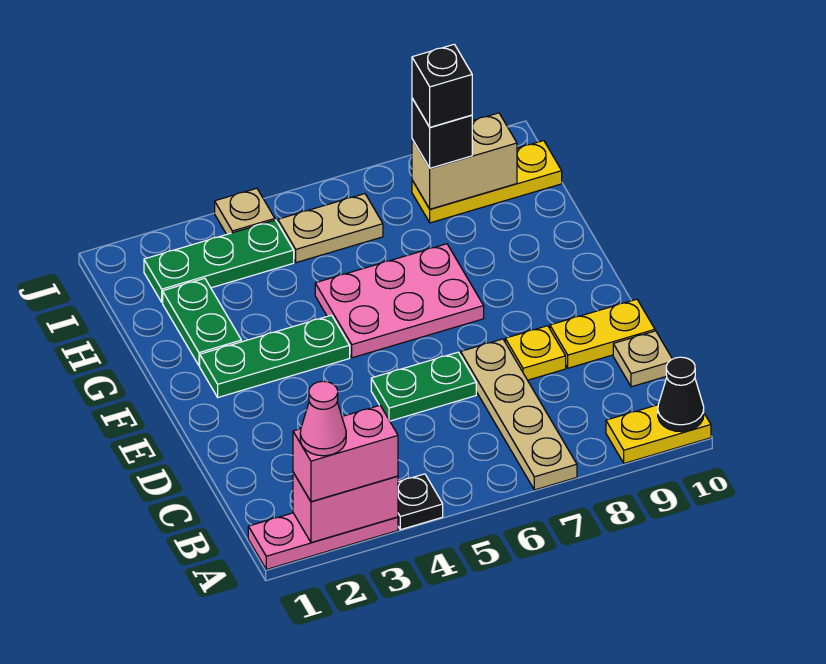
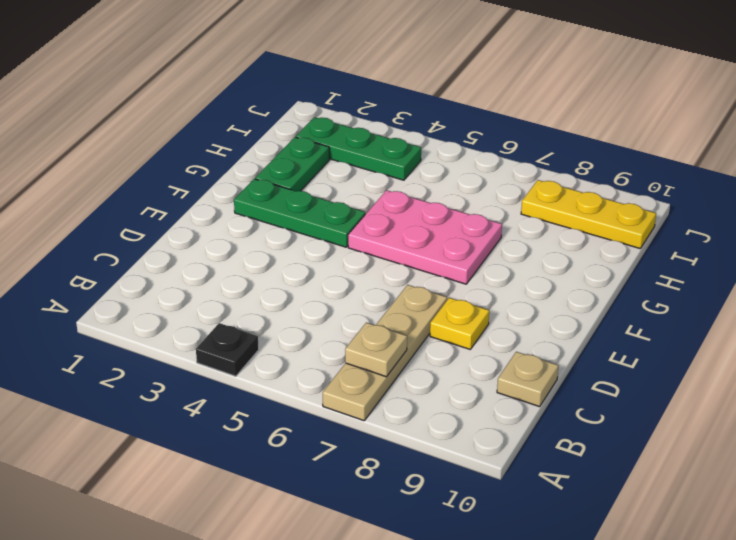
tan 1x1 plate [345,323,407,377] -> tan 1x1 plate moved to [215,188,275,234]
none -> pink 1x3 plate [248,513,398,569]
none -> yellow 1x2 plate [606,405,711,463]
none -> green 1x2 plate [371,352,476,421]

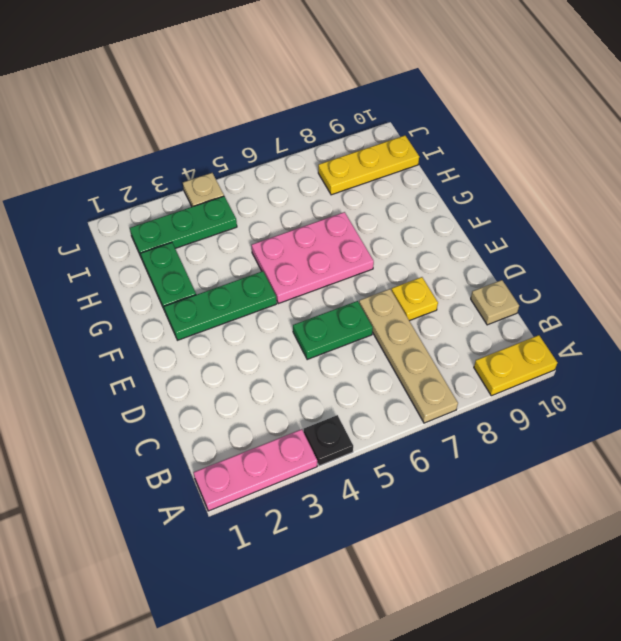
none -> yellow 1x2 plate [550,299,655,368]
none -> tan 1x2 plate [278,194,383,263]
none -> pink 1x2 brick [293,472,398,543]

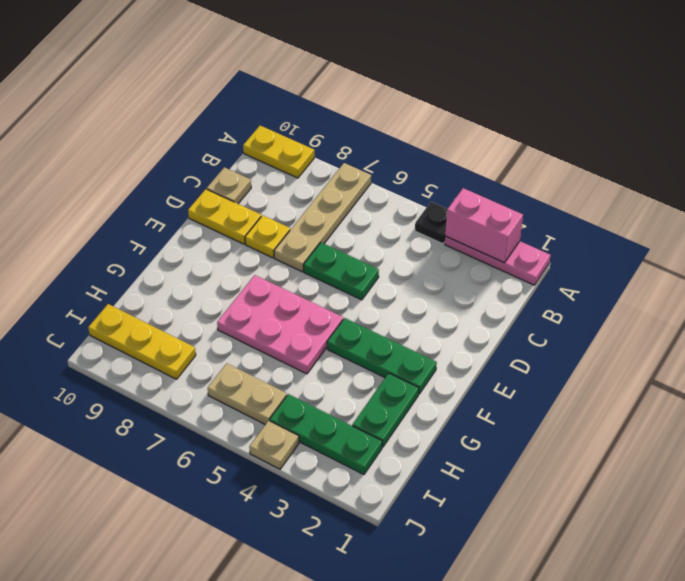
none -> black 1x1 cone [658,357,704,432]
none -> tan 1x2 brick [412,113,517,209]
none -> pink 1x2 brick [293,405,398,502]

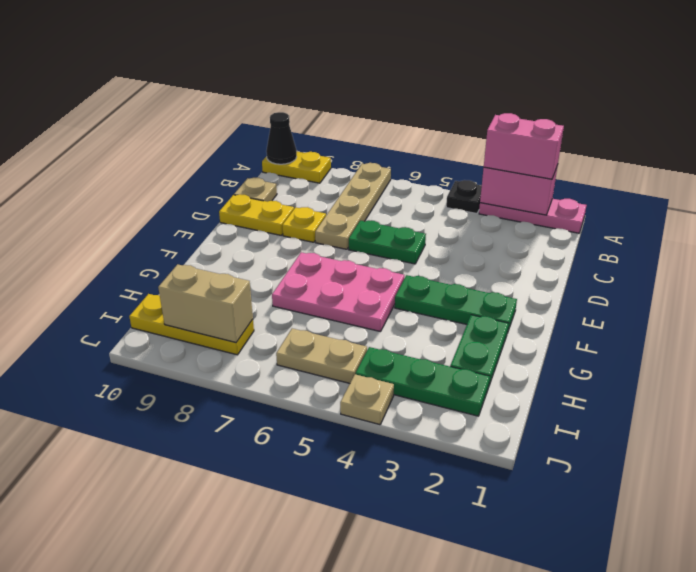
none -> black 1x1 brick [412,98,472,168]
none -> pink 1x1 cone [300,381,346,456]
none -> black 1x1 brick [412,44,472,127]

